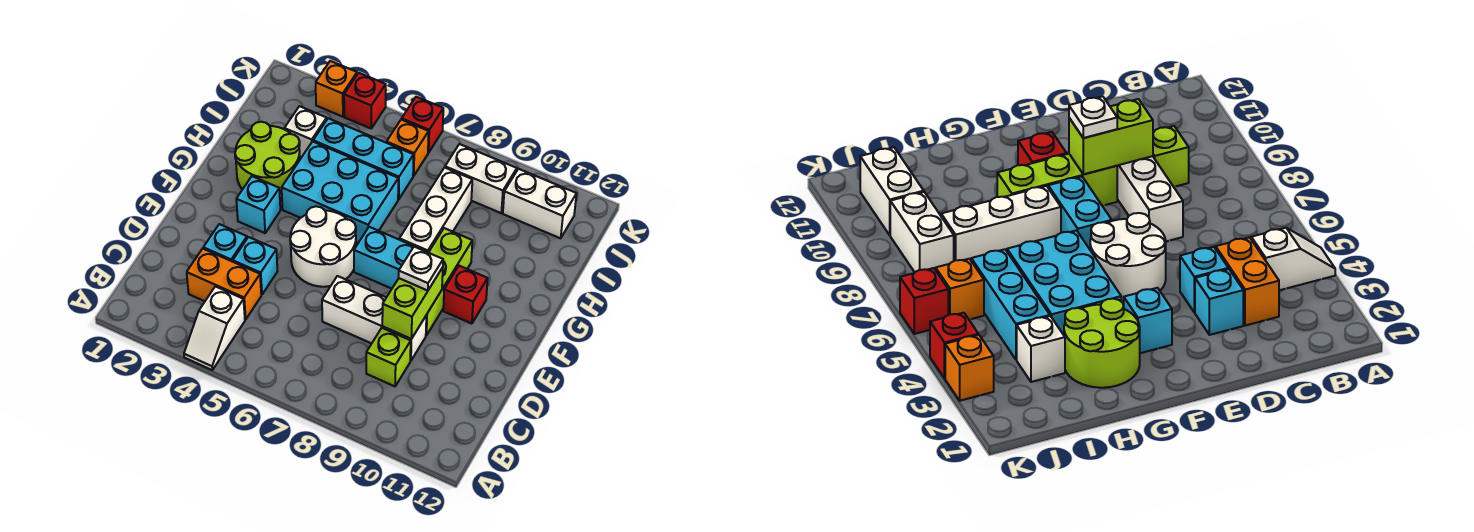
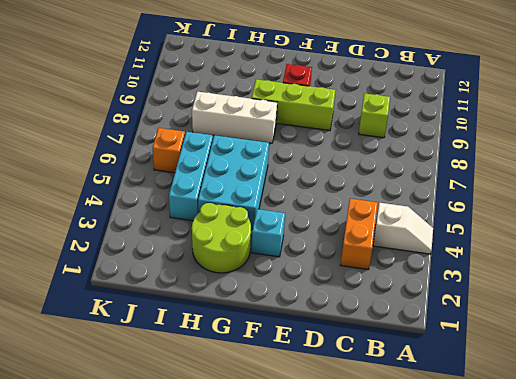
none -> cyan 1x1 brick [203,224,247,262]
none -> cyan 1x1 brick [233,237,277,295]
none -> white 1x3 brick [322,276,426,361]

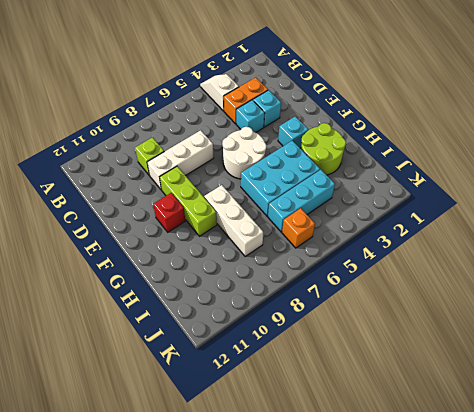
none -> cyan 1x2 brick [354,227,427,289]
none -> white 1x1 brick [284,106,327,158]
none -> white 1x2 brick [445,144,517,213]

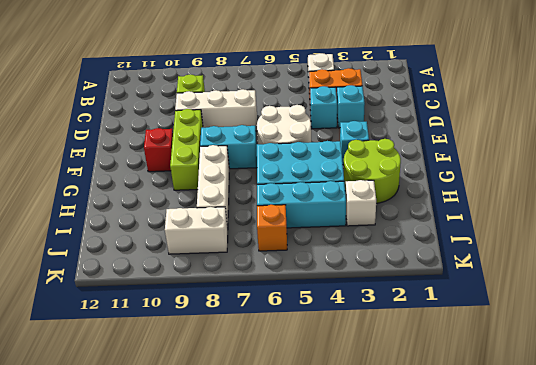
none -> white 1x2 brick [503,169,577,238]
none -> orange 1x1 brick [316,61,357,117]
none -> red 1x1 brick [344,73,386,128]

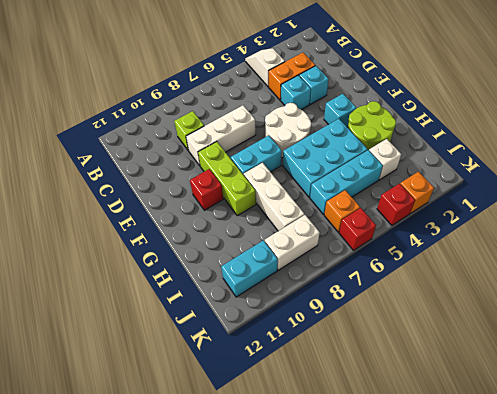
cyan 1x2 brick [221,240,278,297] -> white 1x2 brick [503,169,577,238]
none -> lime 1x2 brick [382,267,443,339]
none -> white 1x1 plate [399,247,443,291]

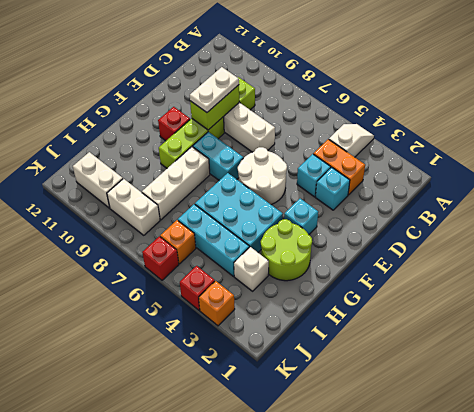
white 1x2 plate [190,67,239,112] -> white 1x1 plate [399,247,443,291]

